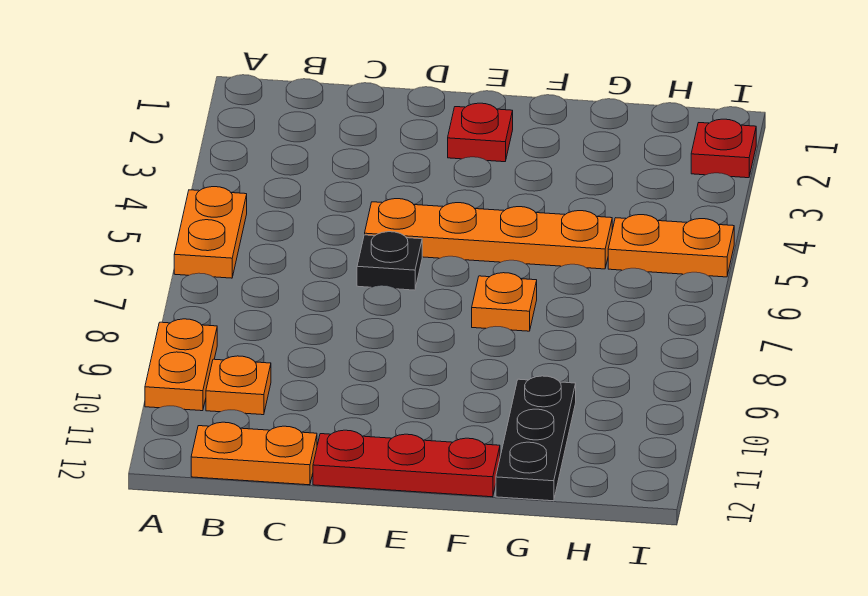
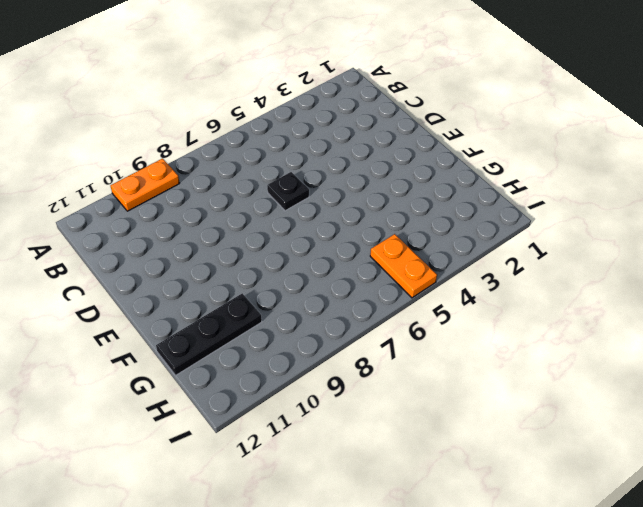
none -> orange 1x2 plate [174,187,247,278]
none -> orange 1x1 plate [206,356,271,415]
none -> orange 1x2 plate [191,422,317,485]

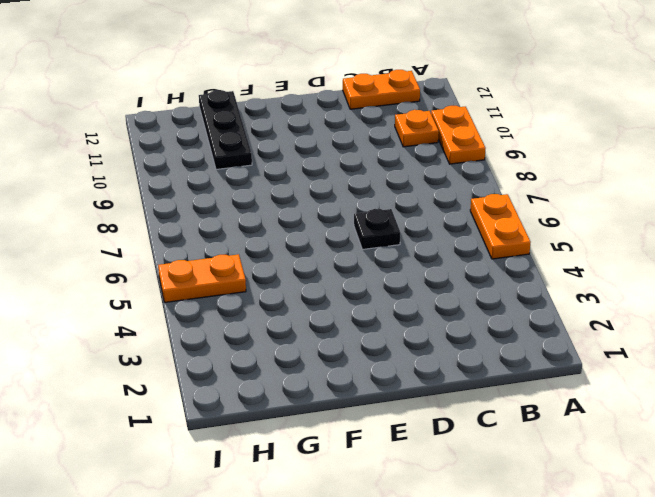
none -> orange 1x4 plate [365,199,612,269]
none -> red 1x3 plate [313,430,500,497]
none -> red 1x1 plate [448,103,513,162]

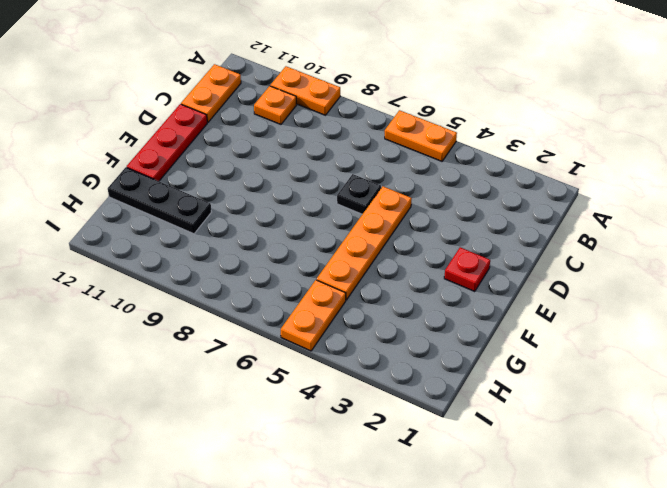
none -> orange 1x1 plate [472,273,537,331]
none -> red 1x1 plate [691,119,756,178]

